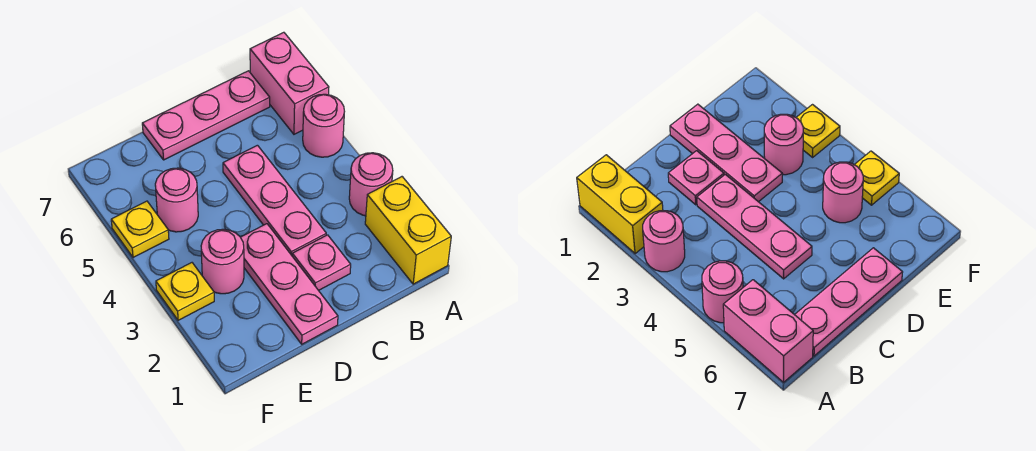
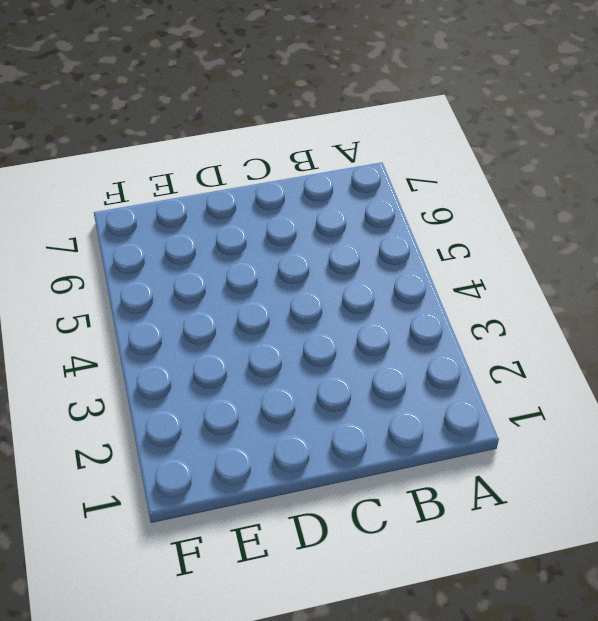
none -> yellow 1x2 brick [365,177,451,284]
none -> pink 1x1 round brick [349,153,393,216]
none -> pink 1x1 round brick [303,94,345,157]

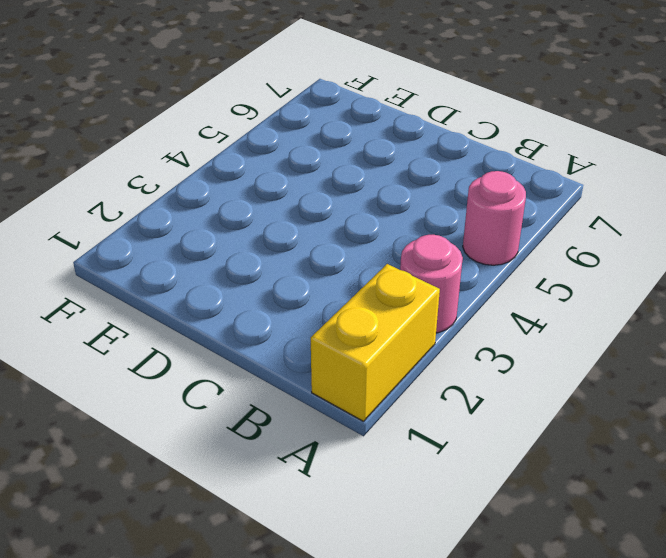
none -> pink 1x2 brick [250,32,329,134]
none -> pink 1x3 plate [142,71,270,160]
none -> pink 1x1 plate [292,235,351,290]

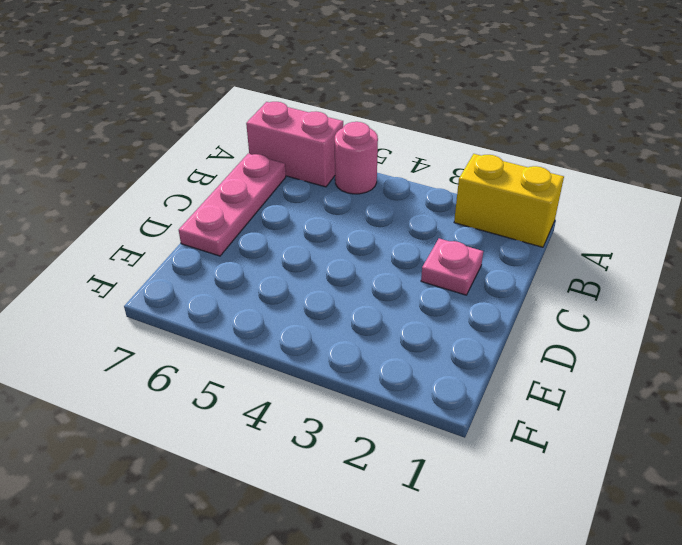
none -> pink 1x1 round brick [349,153,393,216]
none -> pink 1x3 plate [223,145,326,255]
none -> pink 1x3 plate [241,224,338,344]

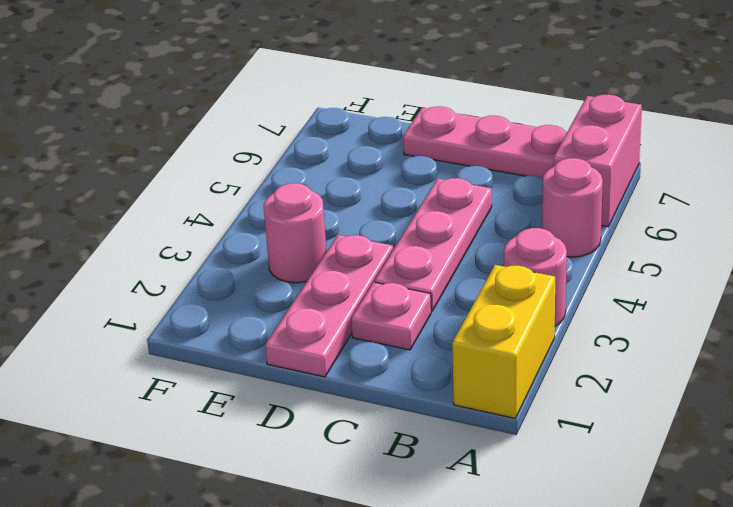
none -> pink 1x1 round brick [155,168,198,232]
none -> yellow 1x1 plate [156,263,214,320]
none -> yellow 1x1 plate [111,201,169,258]

